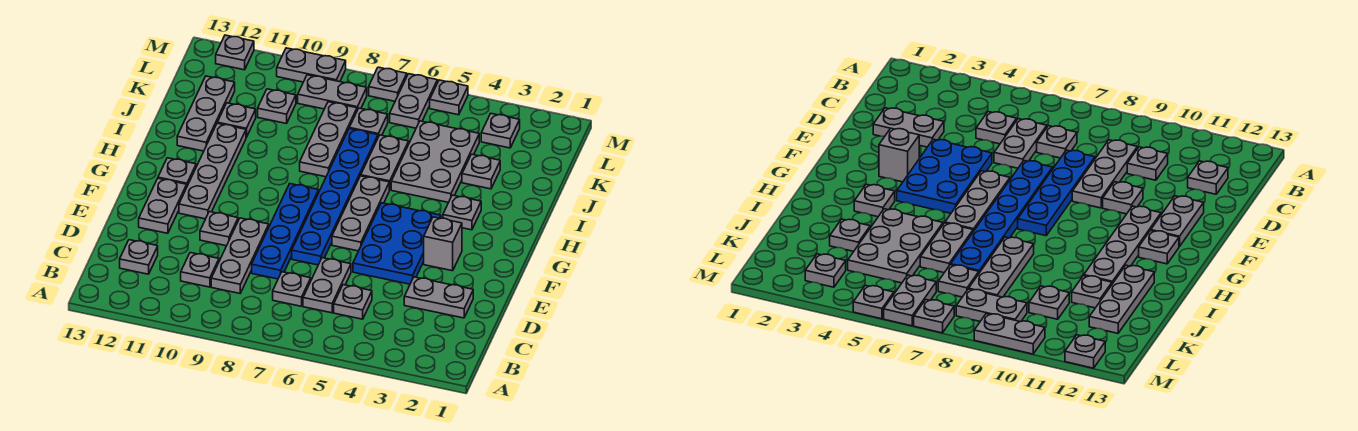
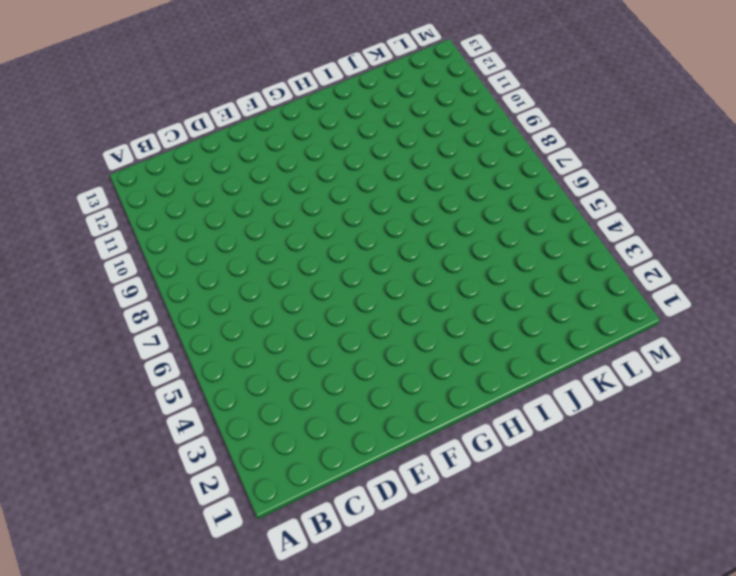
none -> grey 1x1 plate [334,285,372,319]
none -> grey 1x2 plate [303,258,351,313]
none -> grey 1x1 plate [273,272,311,306]
none -> grey 1x3 plate [211,218,269,293]

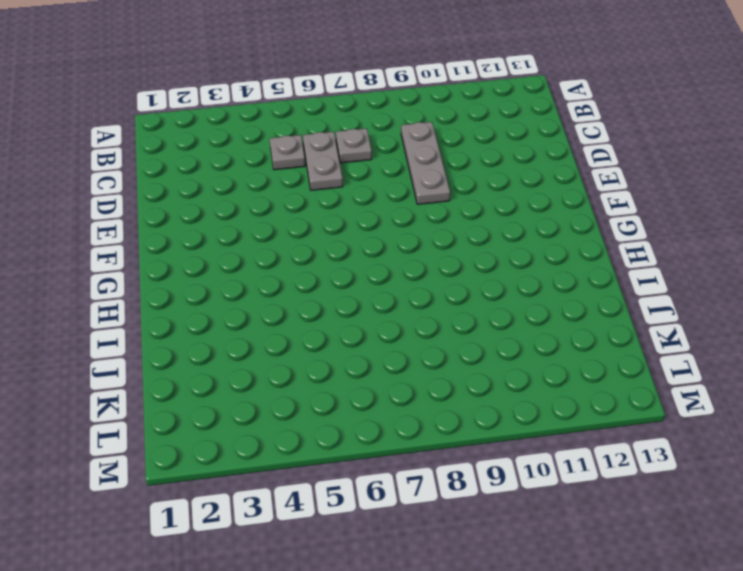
none -> grey 1x1 plate [181,253,219,287]
none -> grey 1x1 plate [120,240,158,274]
none -> grey 1x2 plate [404,277,473,318]
none -> blue 1x4 plate [252,184,319,279]

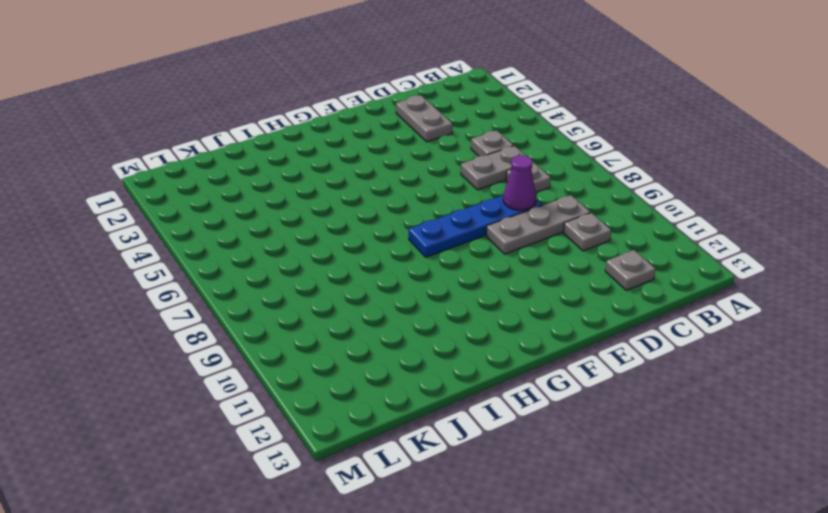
purple 1x1 cone [503,155,536,210] -> none
none -> blue 2x3 plate [353,203,441,284]
none -> blue 1x6 plate [292,129,378,265]
none -> grey 1x1 plate [200,212,238,246]
none -> grey 1x2 plate [139,178,187,233]

